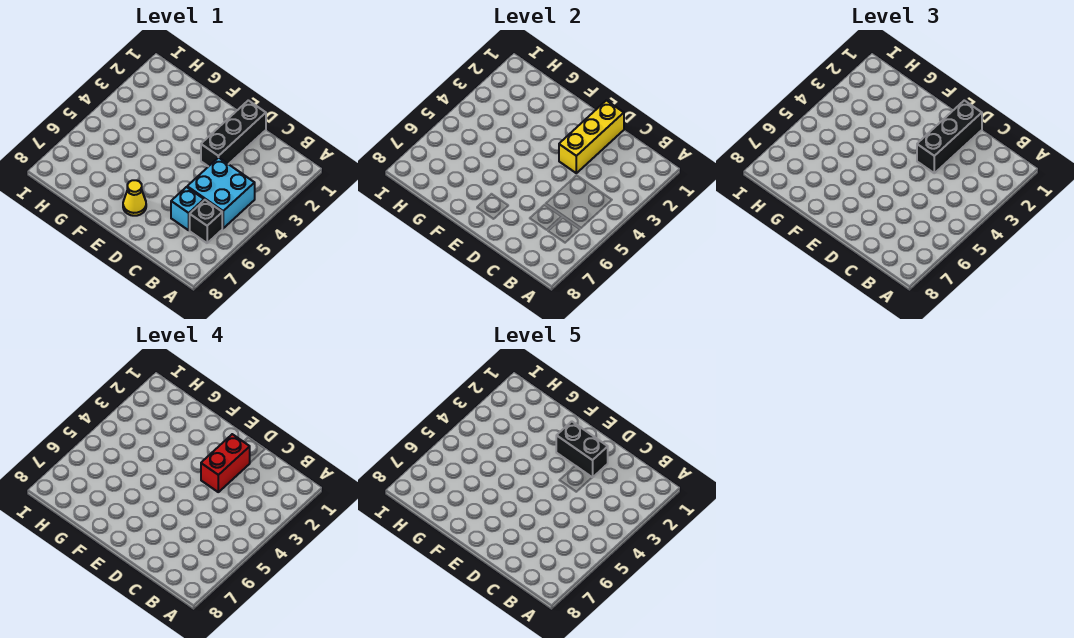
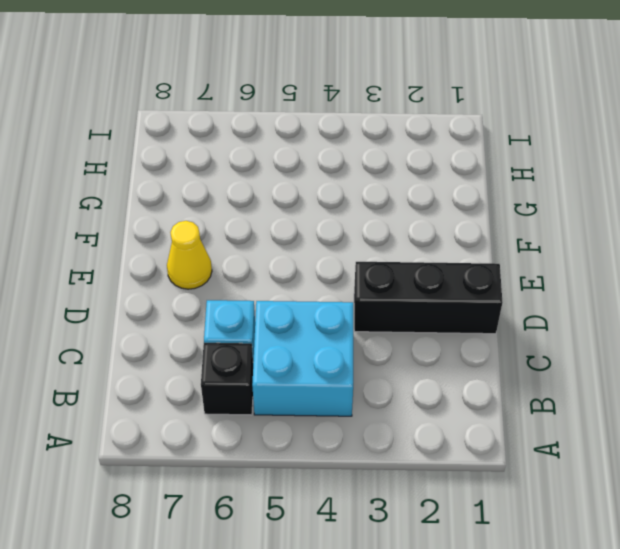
none -> yellow 1x3 brick [559,100,624,173]
none -> black 1x3 brick [917,100,982,173]

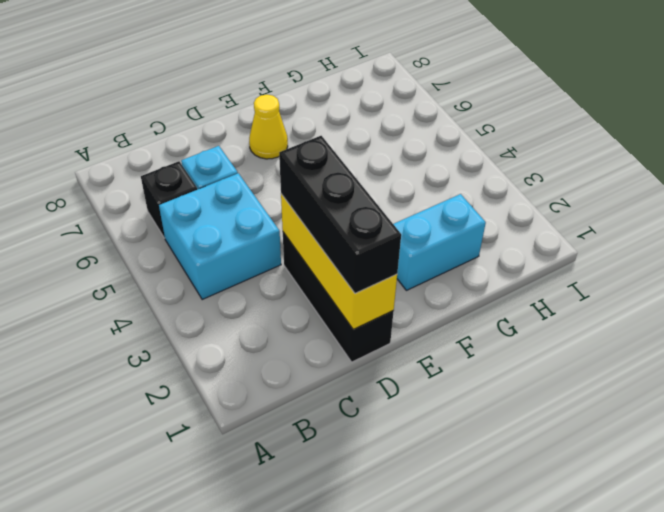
cyan 1x2 brick [394,194,486,290] -> none
none -> red 1x2 brick [201,434,250,492]
none -> black 1x2 brick [556,421,608,477]

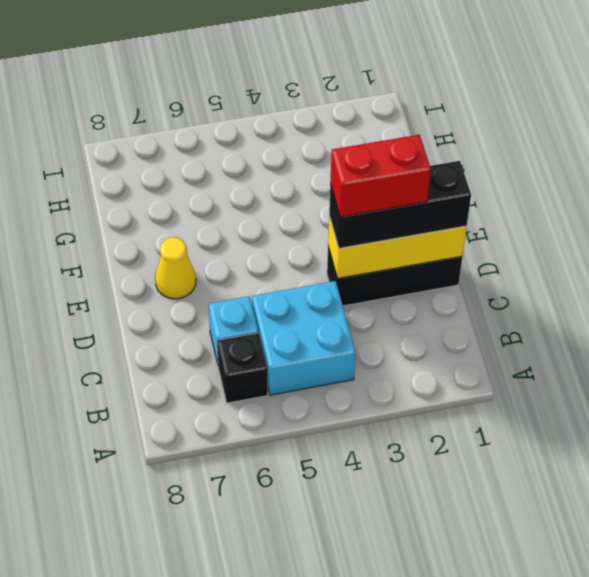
none -> black 1x2 brick [556,421,608,477]

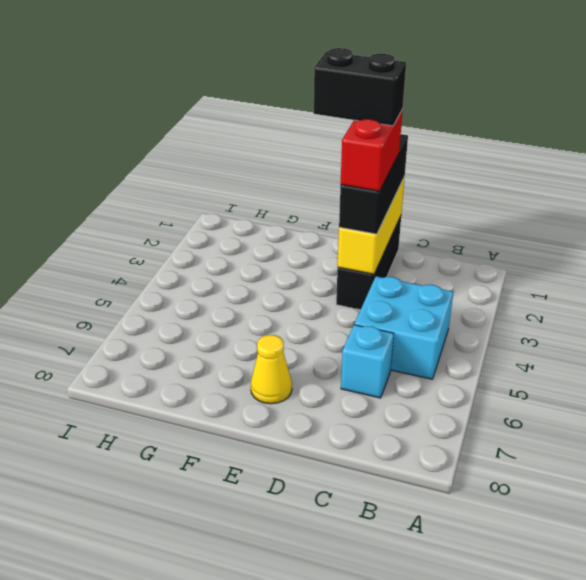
none -> black 1x1 brick [190,200,222,243]

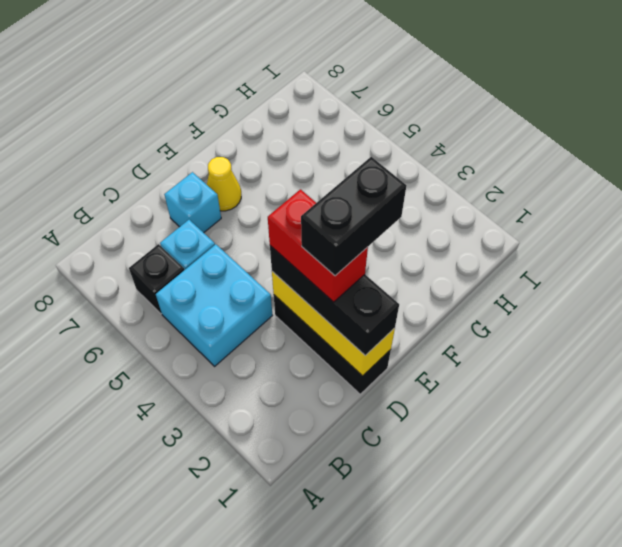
cyan 1x1 brick [164,172,221,233] -> none

